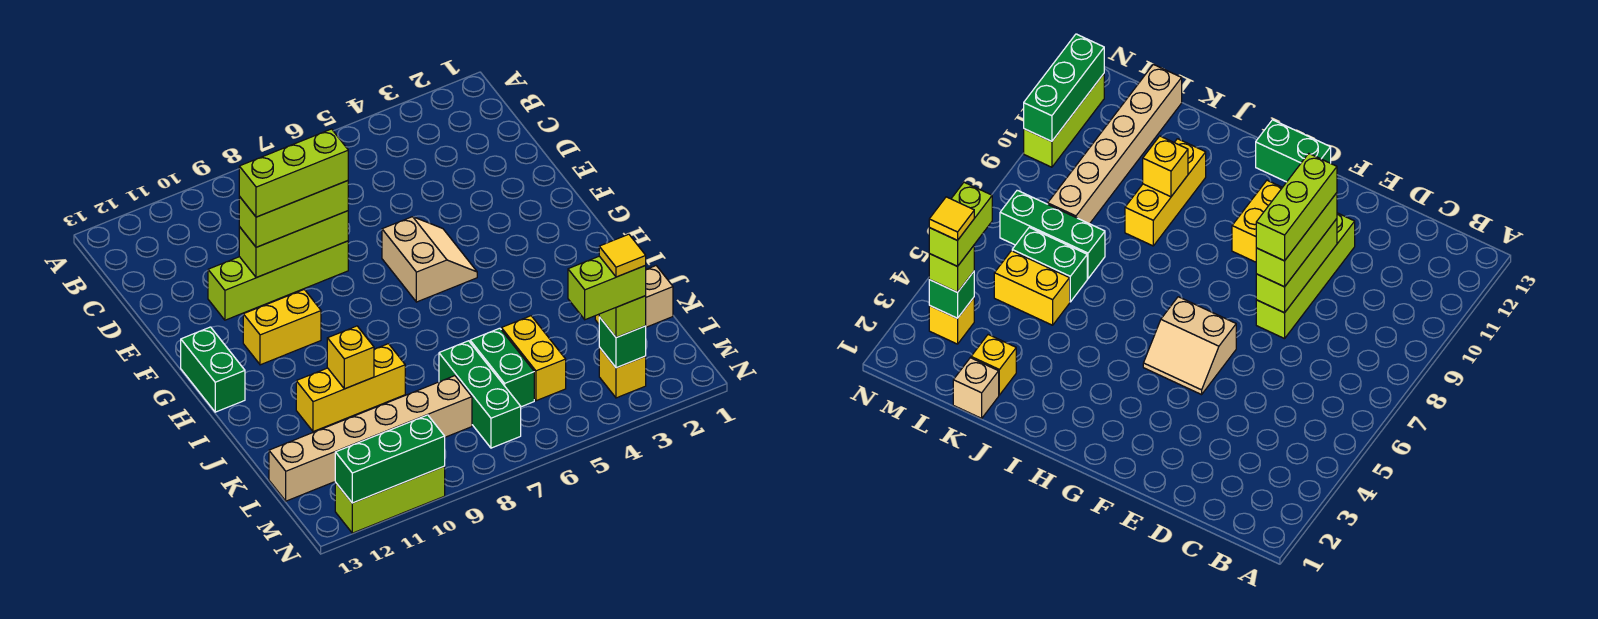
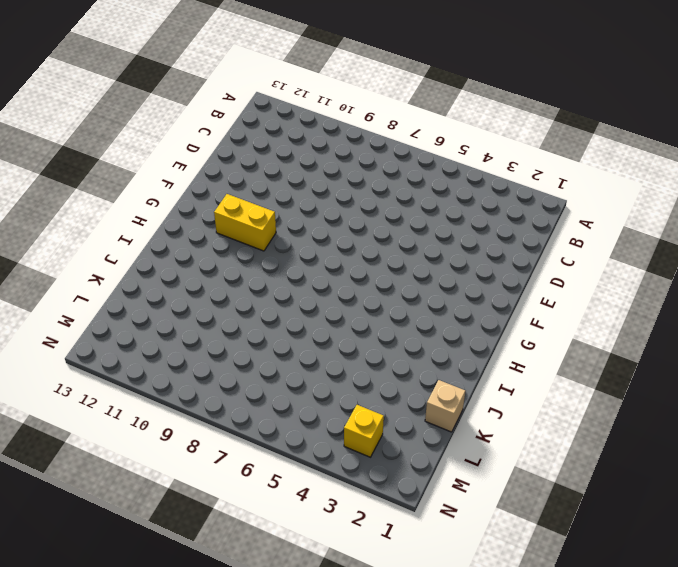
none -> lime 1x4 brick [208,241,348,320]
none -> tan 2x2 slope [382,217,477,302]
none -> green 1x2 brick [181,327,245,412]

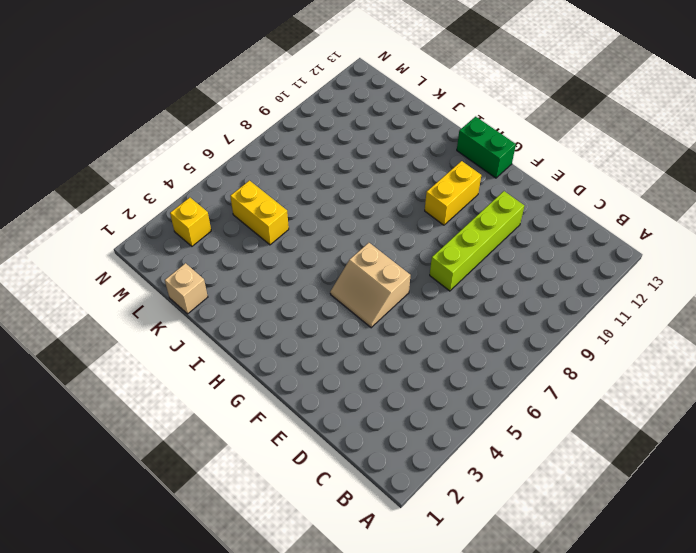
none -> yellow 1x3 brick [296,344,405,432]
none -> yellow 1x1 brick [971,335,1016,395]
none -> green 1x2 brick [470,328,534,407]

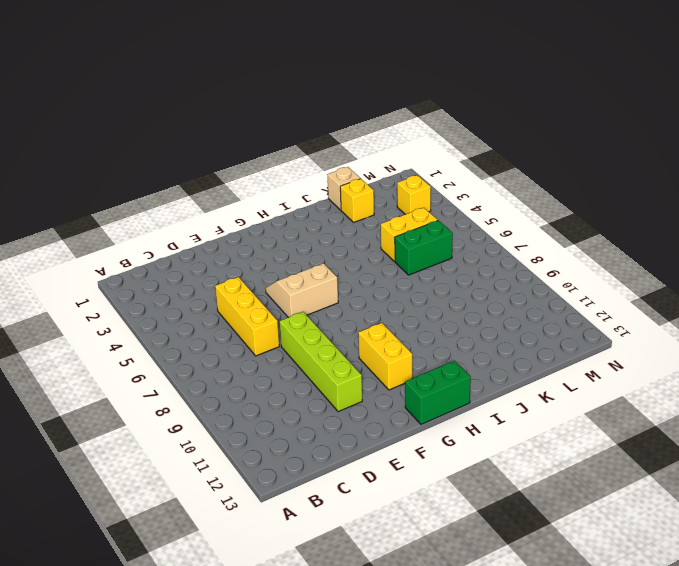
yellow 1x3 brick [215,277,279,356] -> yellow 1x3 brick moved to [296,344,405,432]
none -> green 1x3 brick [439,341,521,448]
none -> tan 1x6 brick [269,376,472,501]
none -> lime 1x3 brick [335,466,445,533]

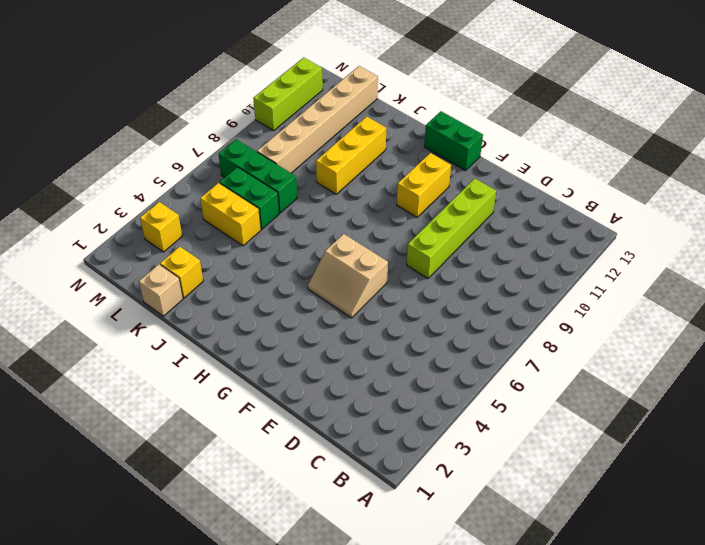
none -> lime 1x3 brick [239,211,348,278]
none -> yellow 1x1 brick [327,326,374,389]
none -> green 1x1 brick [599,317,646,368]

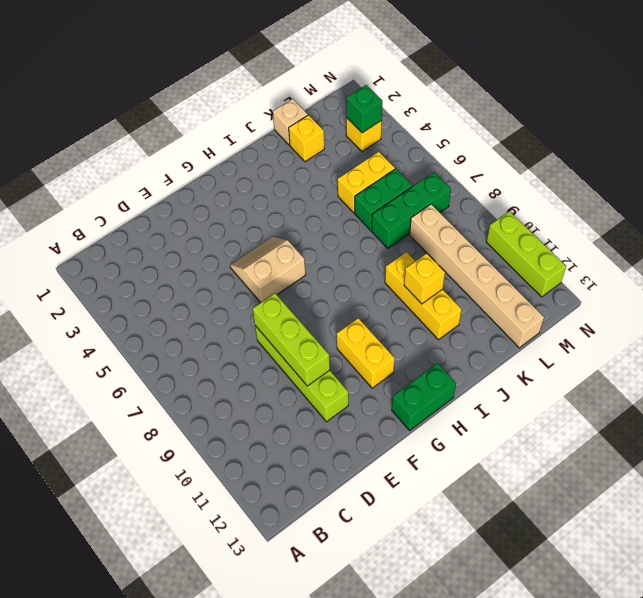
none -> green 1x3 brick [335,415,445,503]
none -> lime 1x3 brick [239,181,348,247]
none -> lime 1x1 brick [599,296,646,338]

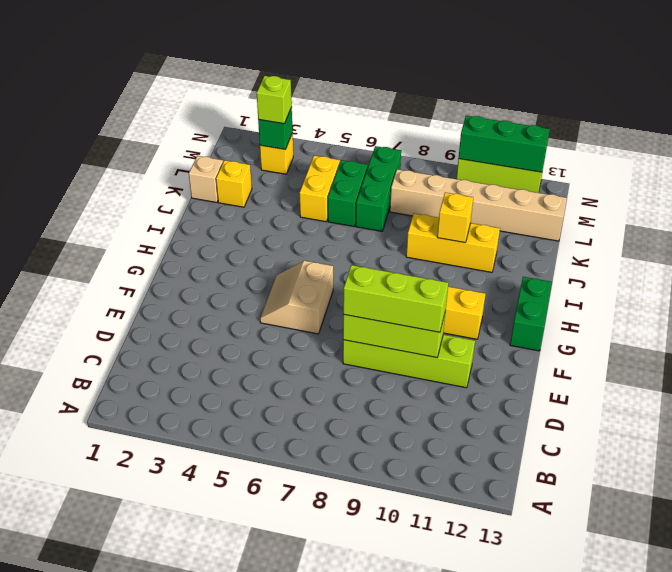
none -> lime 1x3 brick [239,129,348,217]
none -> lime 1x2 brick [568,256,646,320]
none -> yellow 1x1 tile [599,234,646,277]

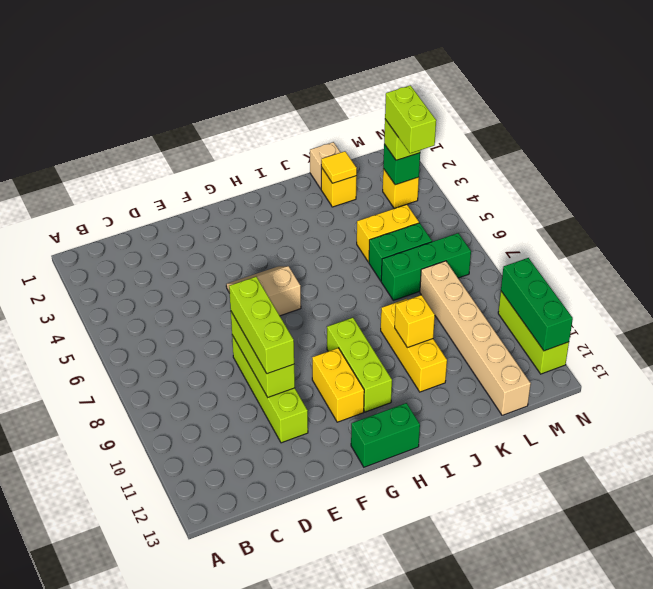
lime 1x3 brick [327,318,392,412] -> lime 1x3 brick moved to [239,129,348,217]
yellow 1x1 tile [321,151,357,183] -> yellow 1x1 tile moved to [599,234,646,277]

